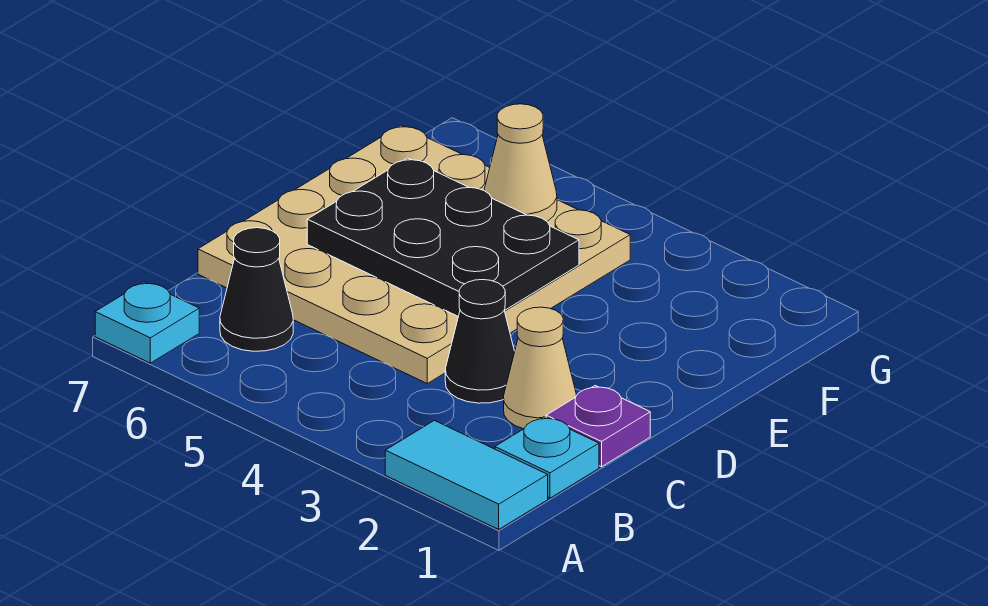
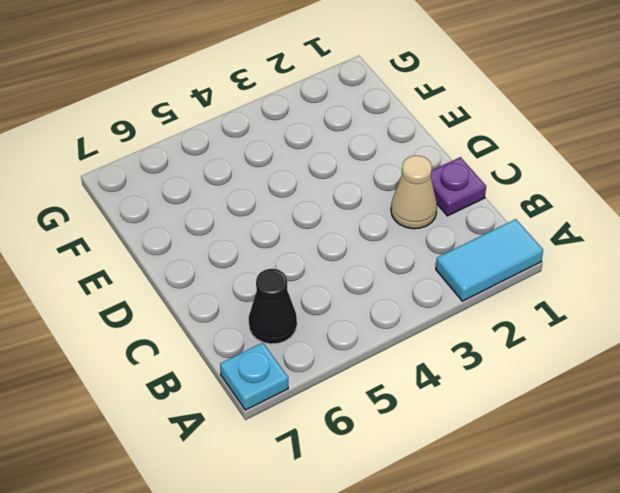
none -> cyan 1x1 plate [495,417,599,498]
none -> black 1x1 cone [445,280,515,403]

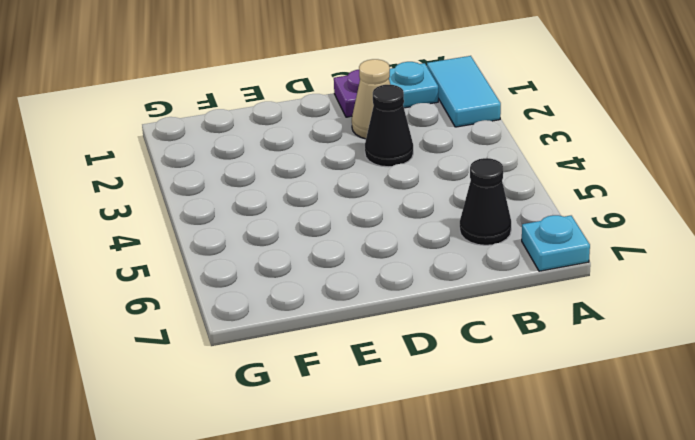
none -> tan 4x4 plate [198,125,630,383]
none -> black 2x3 plate [307,158,579,316]

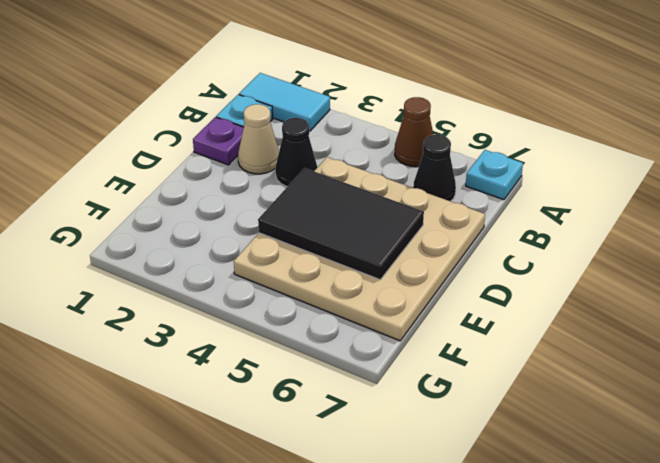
brown 1x1 cone [395,97,433,167] -> none
black 2x3 tile [258,168,424,280] -> black 2x3 plate [307,158,579,316]
none -> tan 1x1 cone [484,104,557,221]

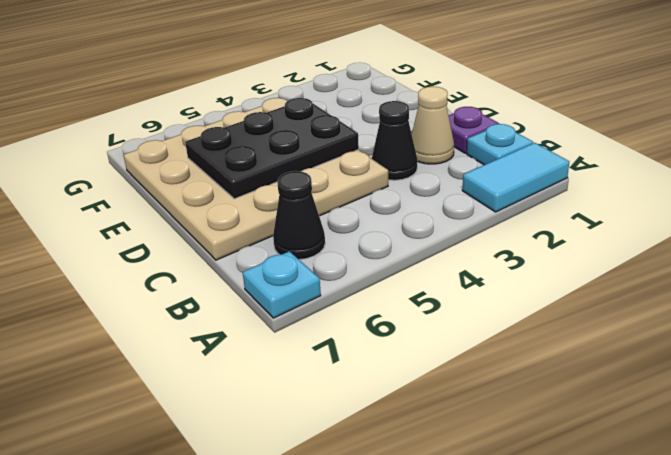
none -> tan 1x1 cone [484,104,557,221]

